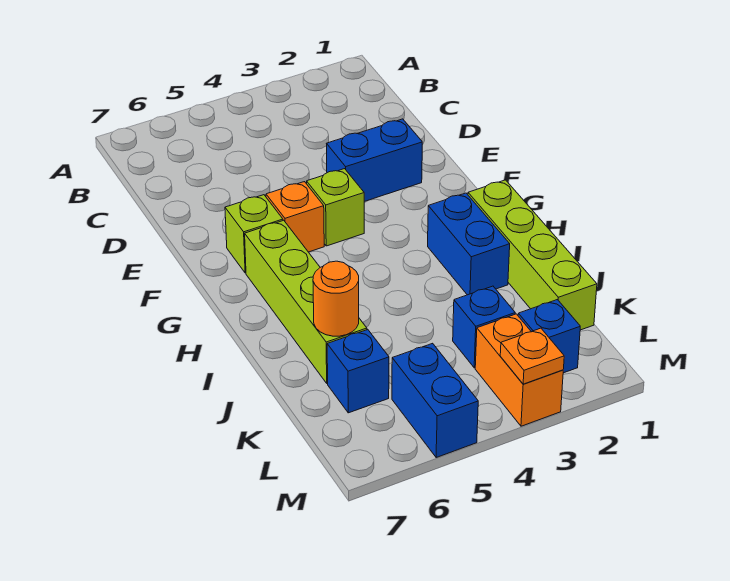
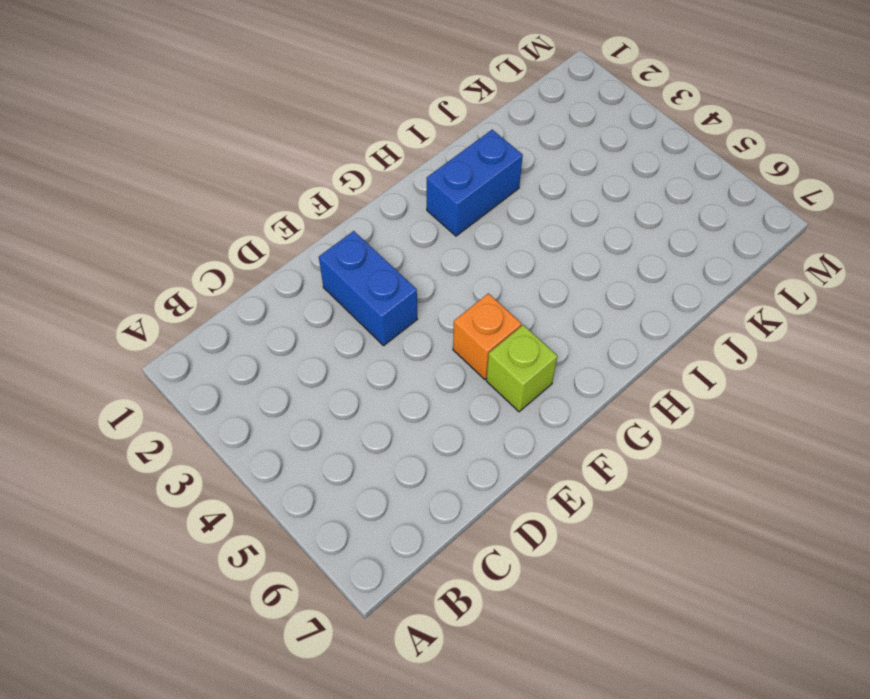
none -> lime 1x1 brick [307,169,364,246]
none -> lime 1x4 brick [245,220,367,384]
none -> lime 1x4 brick [468,180,597,330]

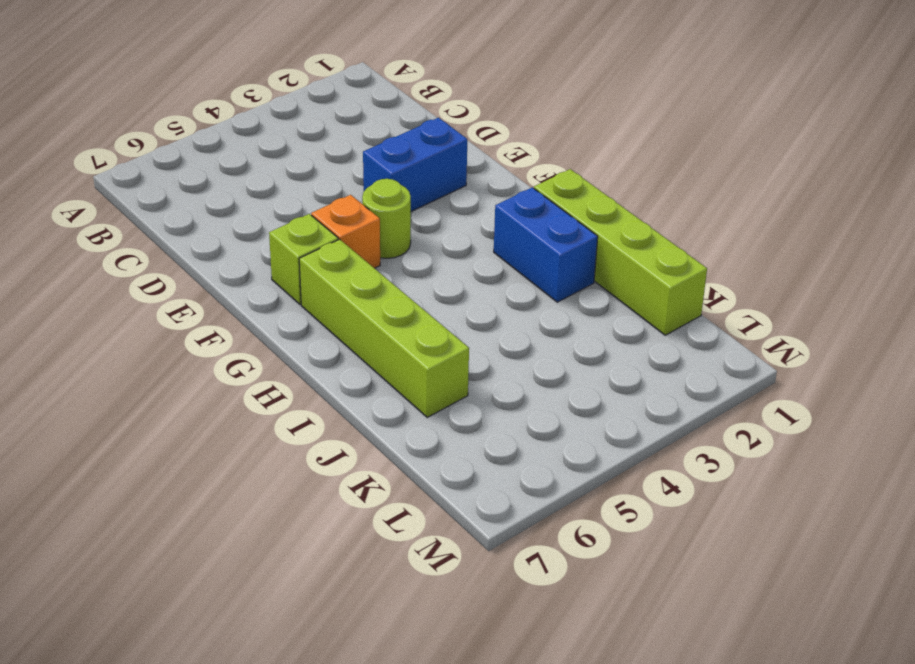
lime 1x1 round brick [362,179,411,258] -> lime 1x1 brick [307,169,364,246]
none -> blue 1x1 brick [453,286,515,368]
none -> blue 1x1 brick [327,330,389,413]
none -> blue 1x1 brick [518,300,580,373]

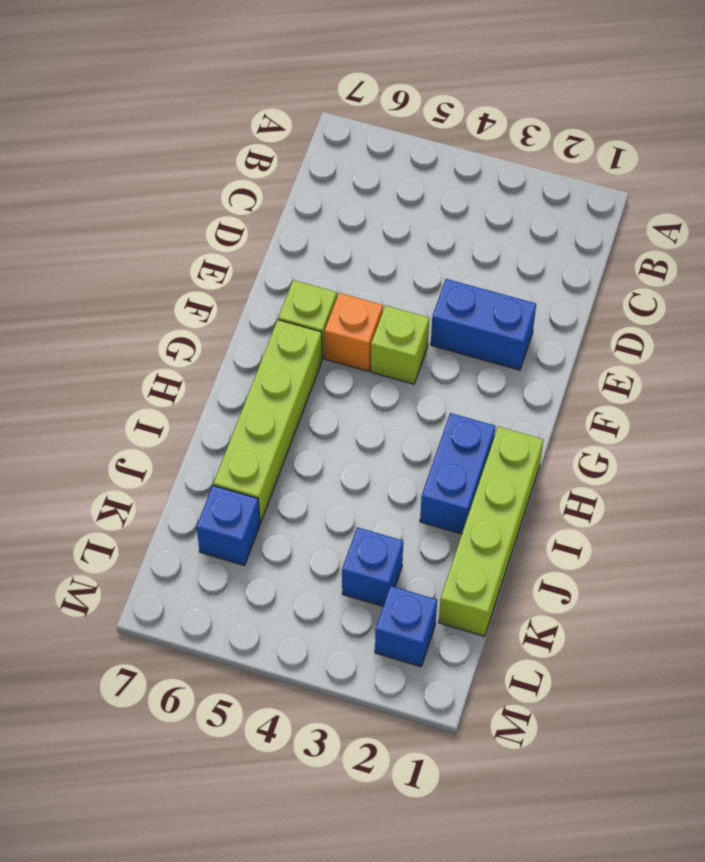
none -> orange 1x2 brick [475,314,563,426]
none -> blue 1x2 brick [392,343,478,457]
none -> orange 1x1 round brick [313,261,359,336]

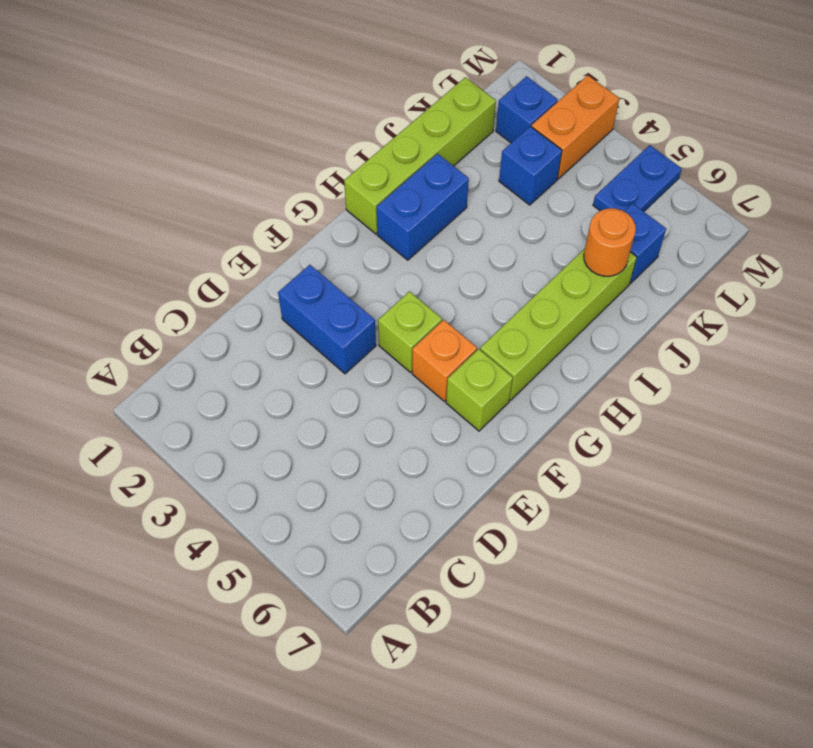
blue 1x2 plate [593,145,682,211] -> blue 1x2 brick [392,343,478,457]
none -> orange 1x1 plate [500,328,564,384]

